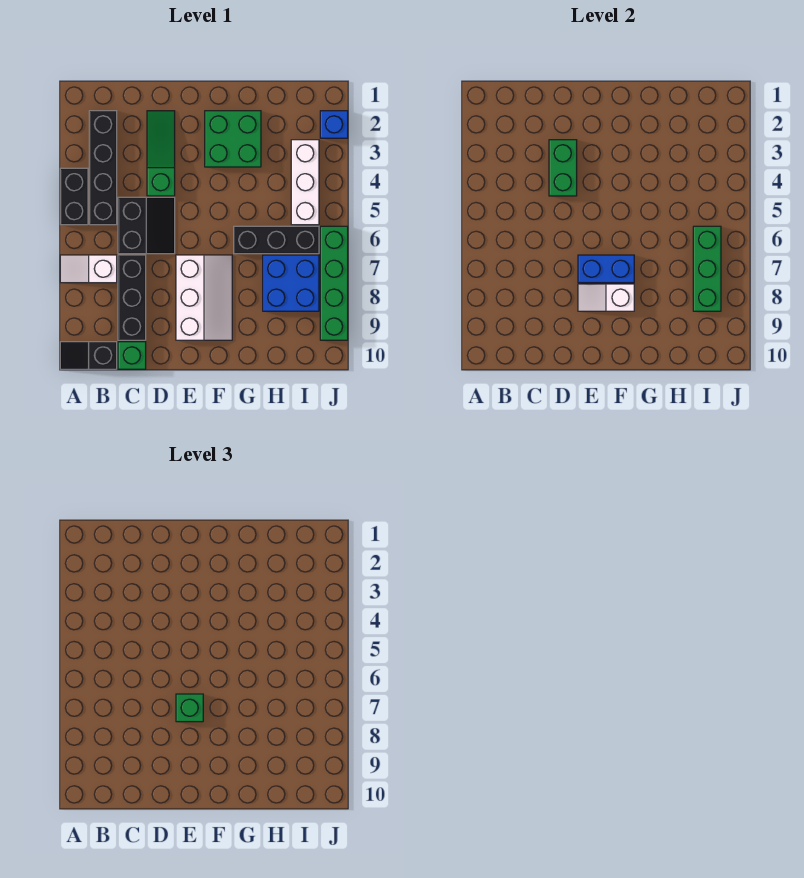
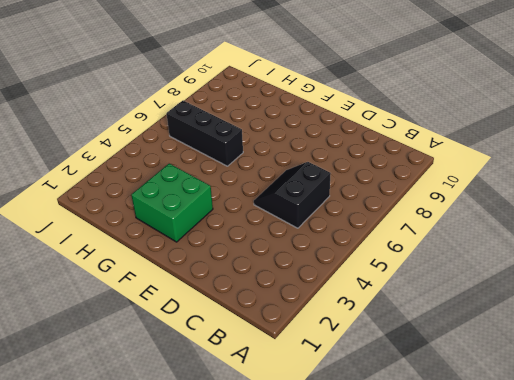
none -> black 1x2 brick [60,168,88,225]
none -> white 1x2 slope [60,255,117,283]
none -> black 1x2 slope [60,342,117,369]

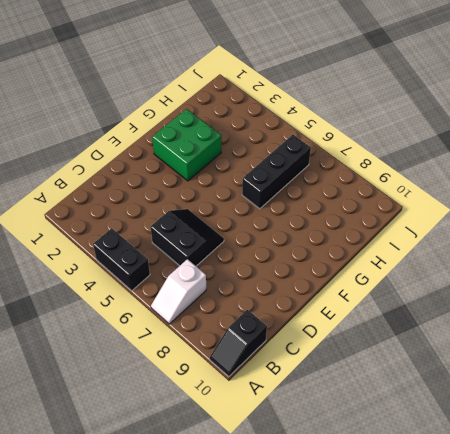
none -> black 1x4 brick [89,111,117,225]
none -> black 1x3 brick [118,255,146,340]
none -> green 1x1 brick [118,342,146,369]

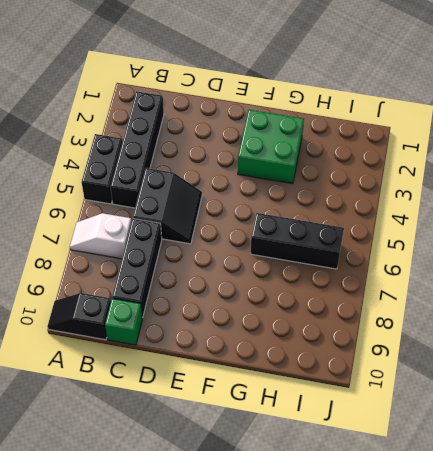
none -> green 1x3 slope [147,111,175,196]
none -> white 2x3 slope [176,255,232,340]
none -> blue 2x2 brick [263,255,319,311]

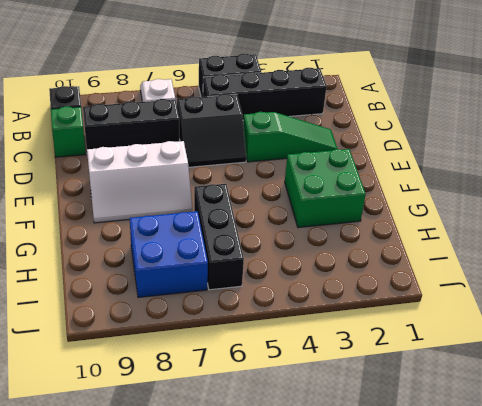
none -> white 1x3 brick [291,140,319,225]
none -> blue 1x1 brick [320,111,348,138]
none -> green 1x4 brick [320,226,348,340]

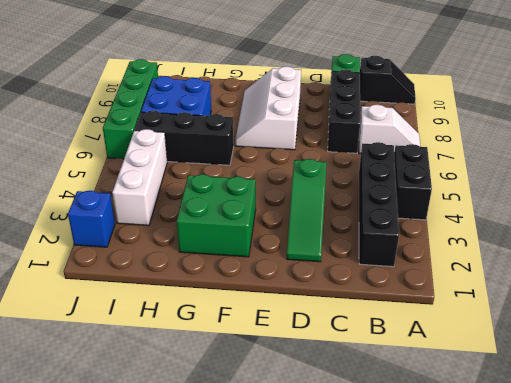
none -> black 2x2 slope [118,197,175,254]
none -> green 1x2 brick [549,140,577,196]
none -> blue 1x2 brick [578,255,634,283]

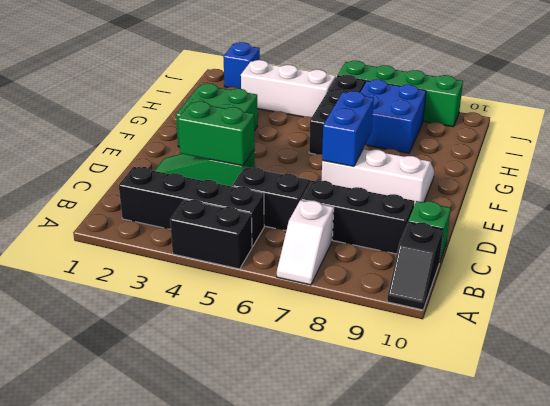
none -> white 1x2 slope [578,284,634,311]
none -> green 1x3 brick [693,226,721,311]
none -> green 1x1 brick [176,694,203,722]

